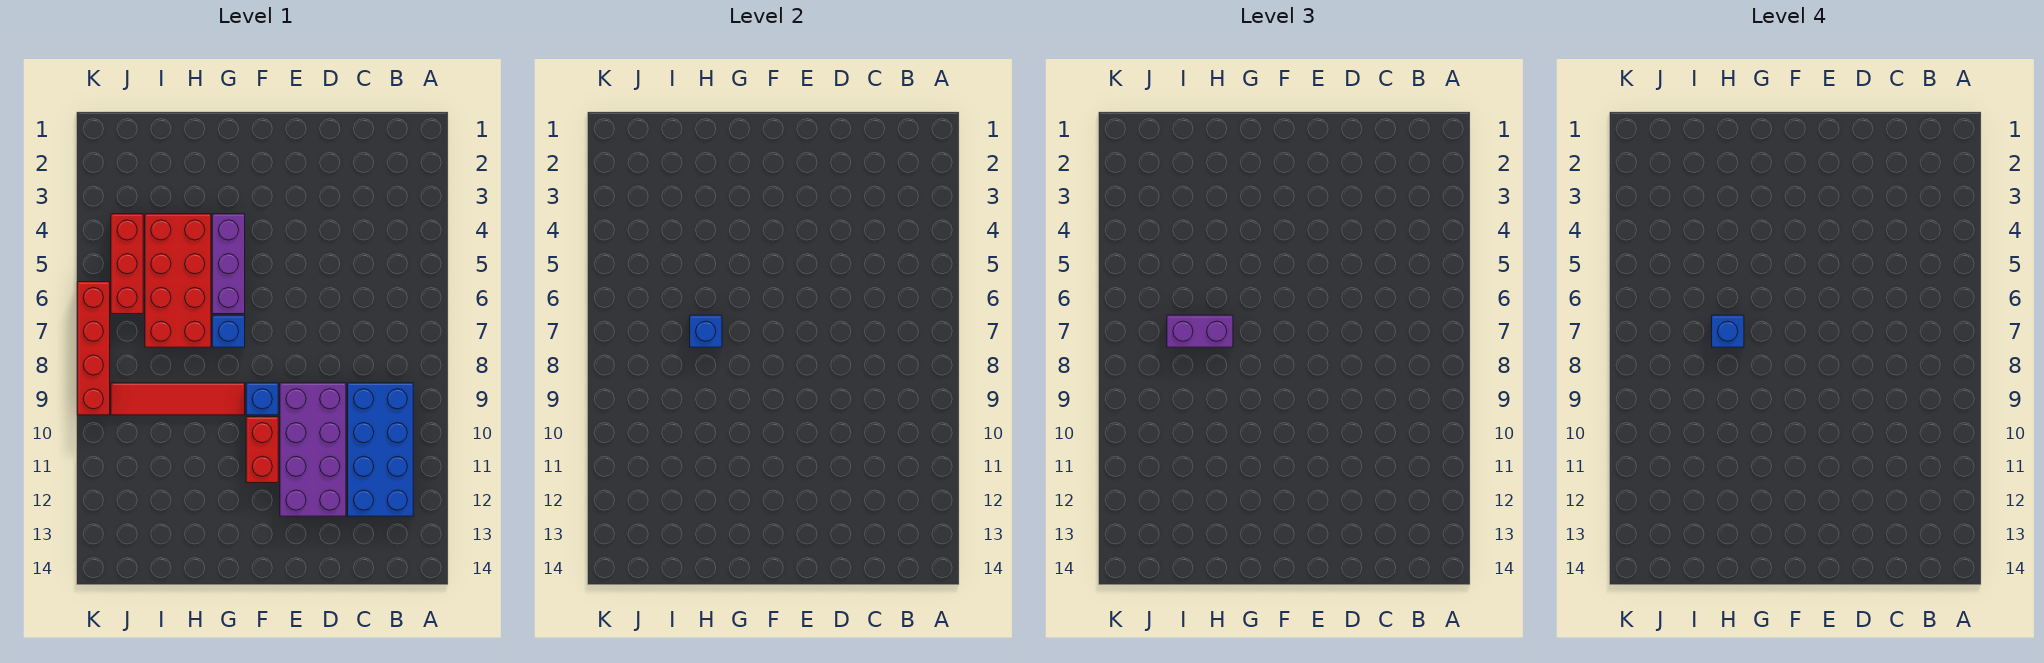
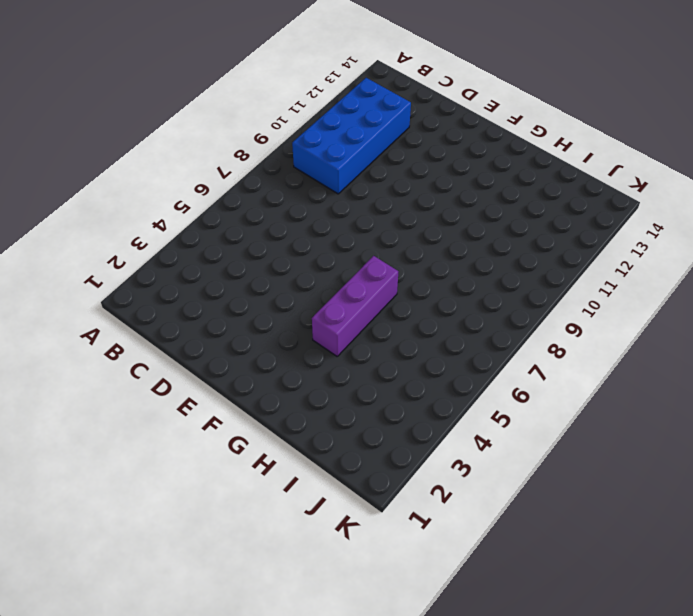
none -> purple 2x4 brick [280,383,346,516]
none -> blue 1x1 brick [246,383,278,415]
none -> red 1x2 brick [246,417,278,483]

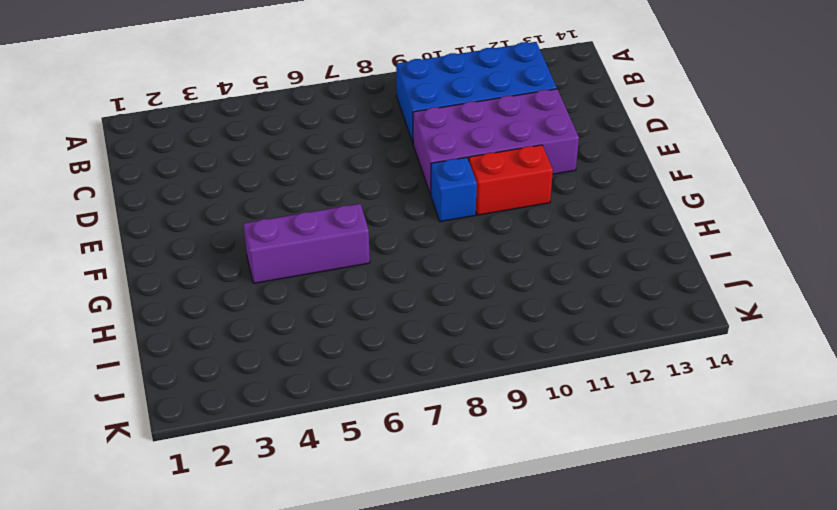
none -> blue 1x1 brick [212,315,245,347]
none -> red 1x4 tile [111,383,245,415]
none -> red 2x4 brick [145,214,211,347]

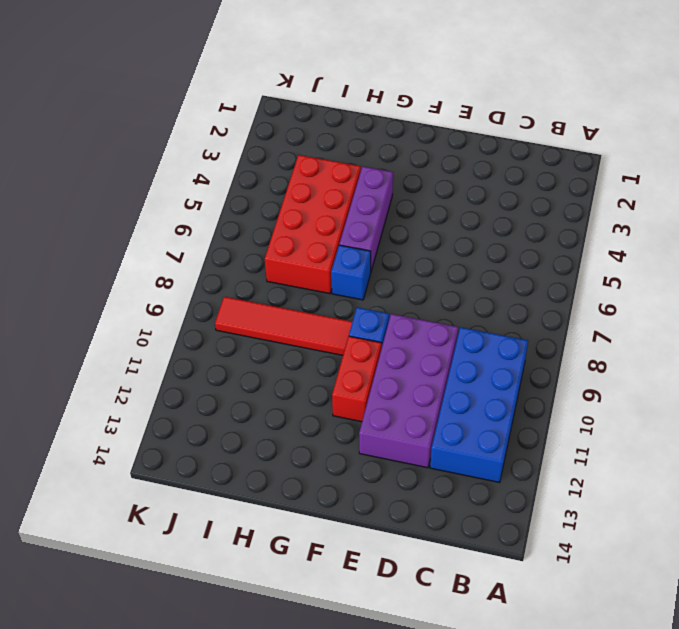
none -> red 1x3 brick [111,214,143,314]
none -> red 1x4 brick [77,282,110,415]
none -> blue 1x1 brick [690,315,722,347]

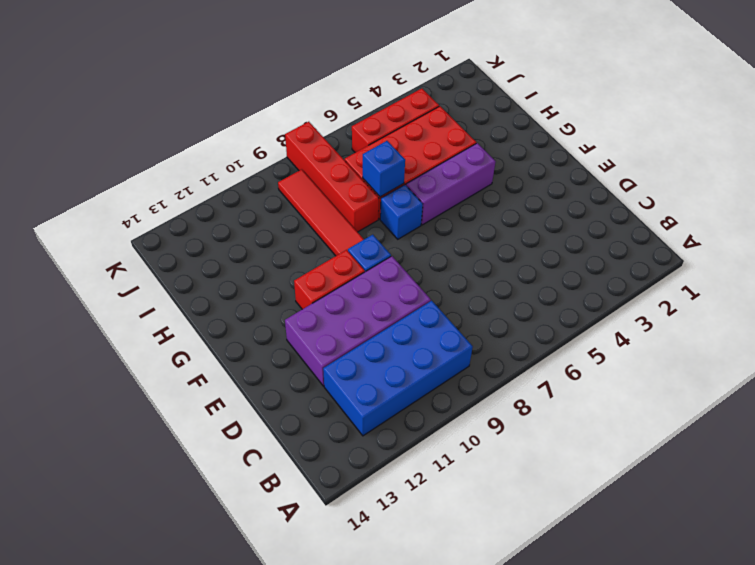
red 1x4 brick [285,122,379,232] -> red 1x4 brick turned to [77,282,110,415]
none -> purple 1x2 brick [1167,315,1233,347]
none -> blue 1x1 brick [1712,315,1744,347]

